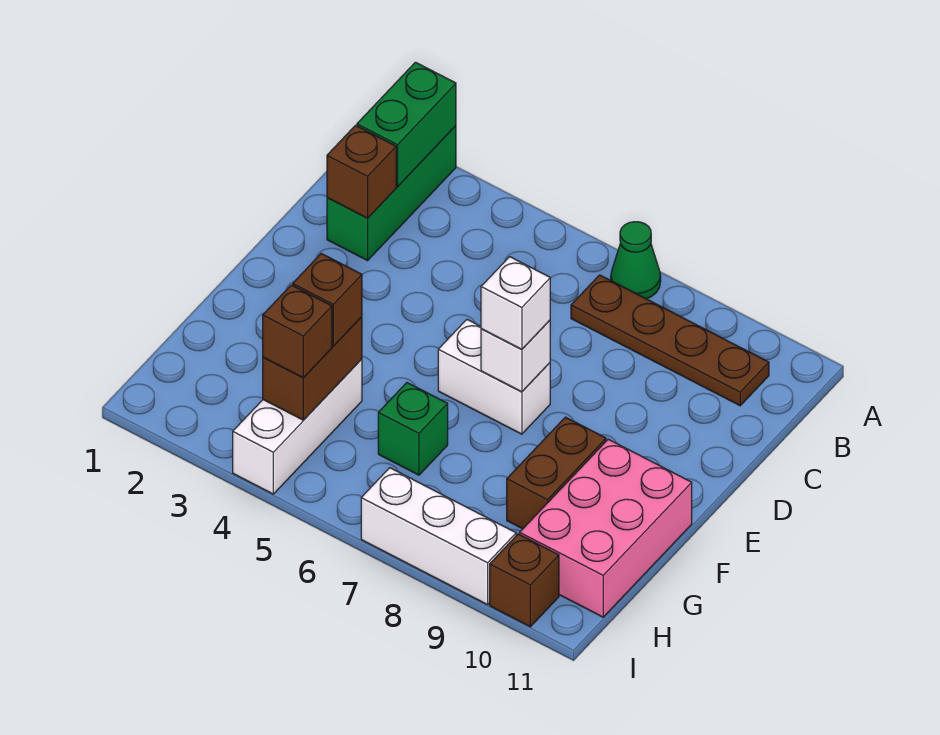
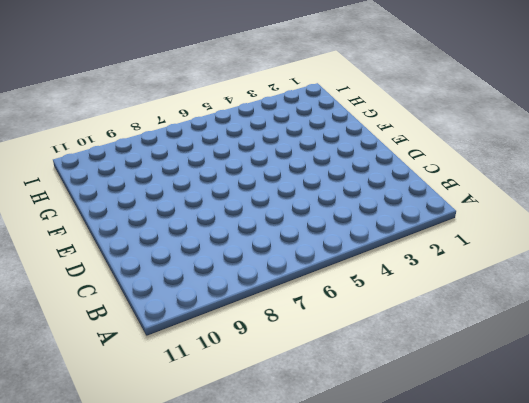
none -> green 1x3 brick [327,126,456,261]
none -> green 1x1 cone [611,222,661,299]
none -> brown 1x4 plate [571,275,769,406]

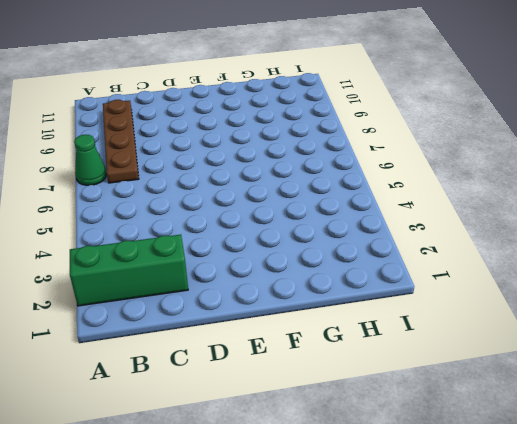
none -> white 1x2 brick [438,320,550,434]
none -> brown 1x2 brick [507,417,606,529]
none -> pink 2x3 brick [520,439,692,617]

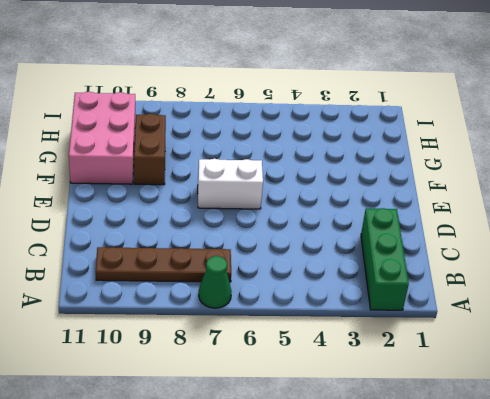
none -> white 1x3 brick [233,359,362,494]
none -> green 1x1 brick [378,383,448,475]
none -> white 1x3 brick [361,468,516,605]

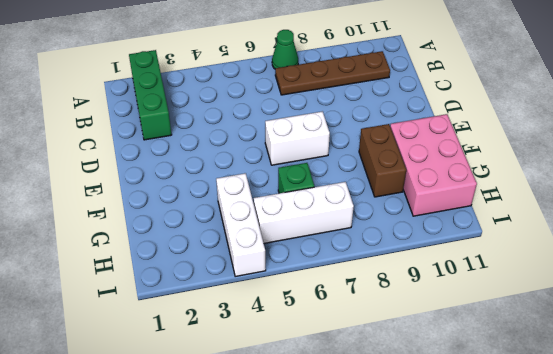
white 1x3 brick [254,182,354,243] -> white 1x3 brick moved to [361,468,516,605]
none -> brown 1x1 brick [490,534,559,627]
none -> green 1x2 brick [357,62,456,187]
none -> brown 1x1 brick [327,126,396,218]

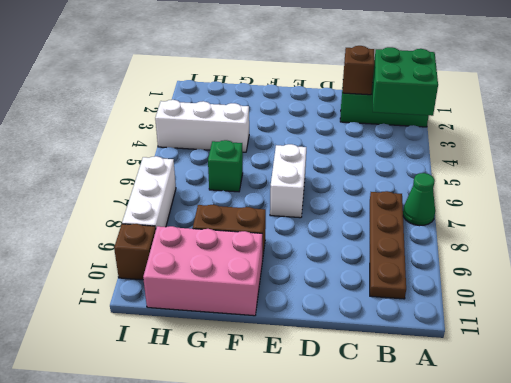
green 2x2 brick [372,47,438,116] -> green 1x2 brick [357,62,456,187]
none -> white 1x1 brick [481,320,550,392]
none -> brown 1x2 brick [263,317,362,420]
none -> white 1x1 brick [481,257,550,350]

